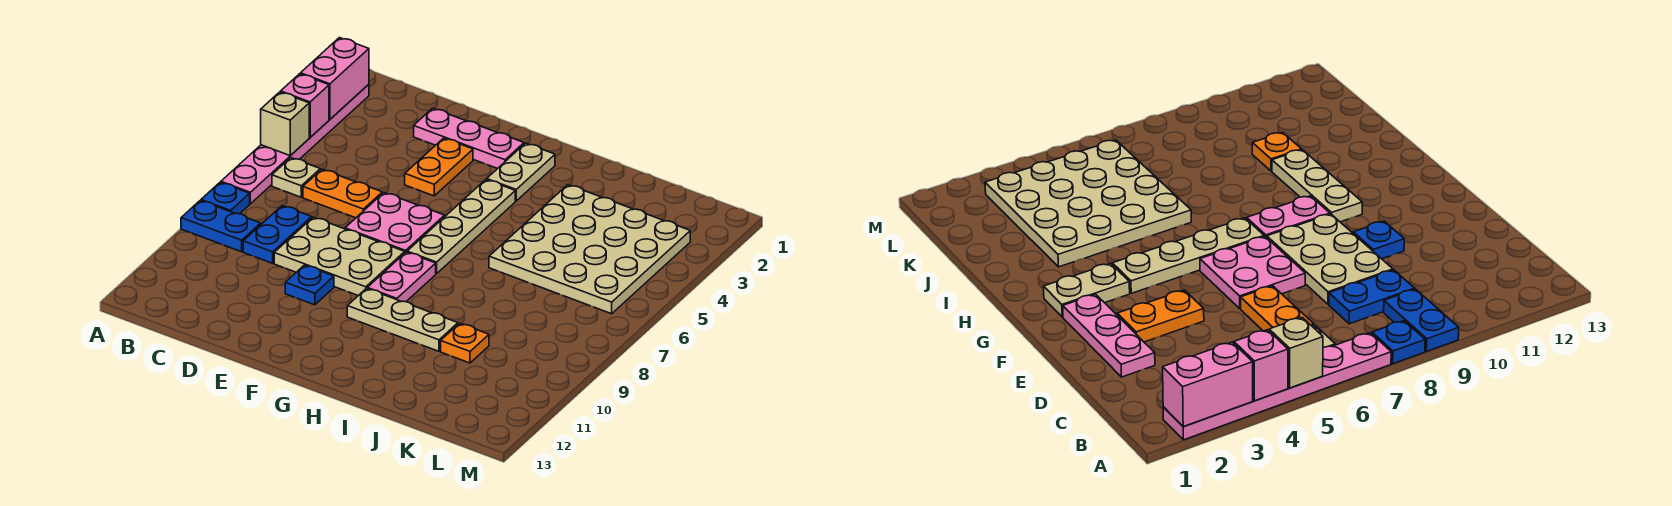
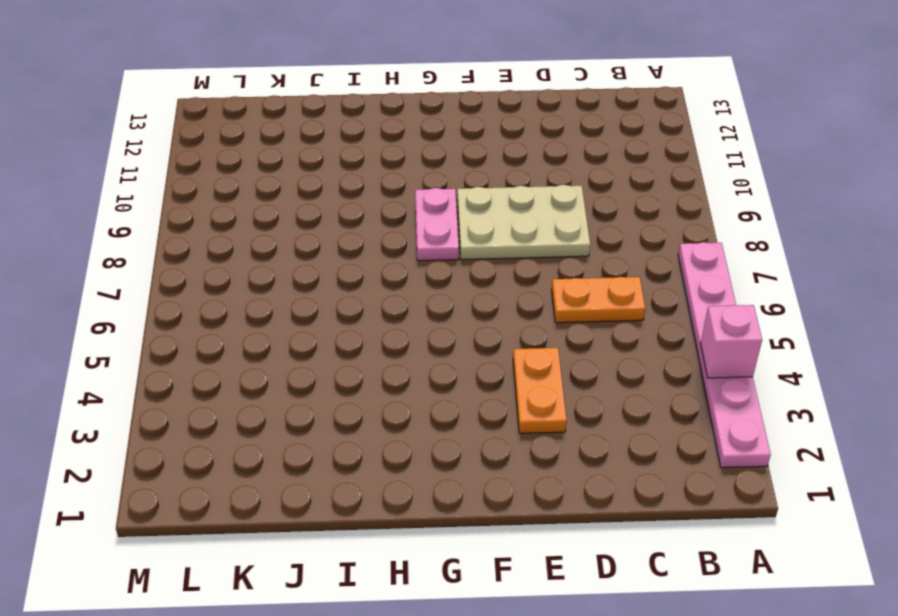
none -> blue 1x1 plate [201,182,250,214]
none -> blue 1x2 plate [181,201,261,252]
none -> tan 1x1 plate [272,158,320,197]

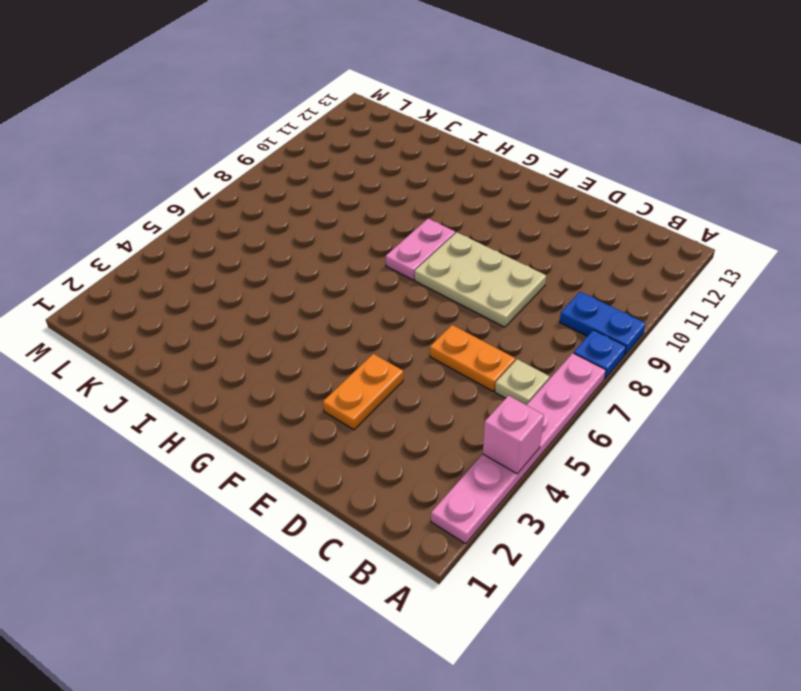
none -> blue 1x2 plate [243,206,312,263]
none -> pink 1x3 plate [414,108,524,169]
none -> pink 2x2 plate [345,193,445,253]

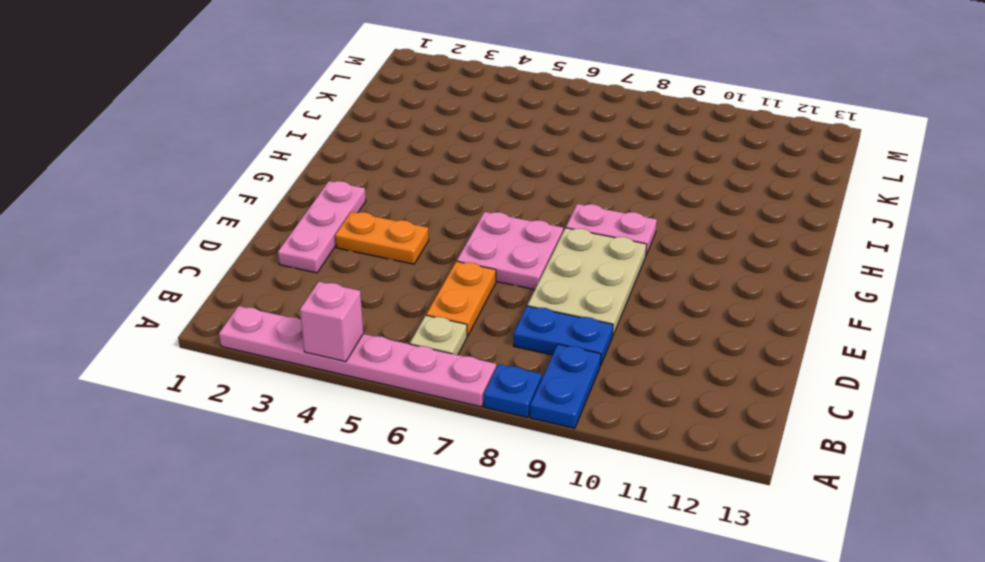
none -> blue 1x1 plate [285,265,334,305]
none -> tan 1x2 plate [487,143,555,201]
none -> tan 1x4 plate [407,180,515,274]

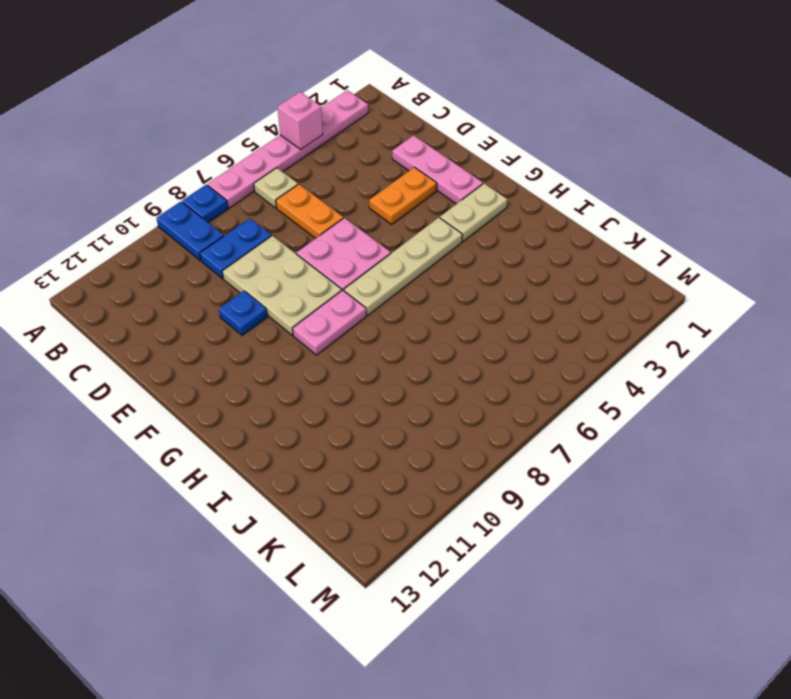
none -> tan 1x3 plate [347,288,458,351]
none -> tan 4x4 plate [489,185,690,314]
none -> orange 1x1 plate [441,323,489,363]

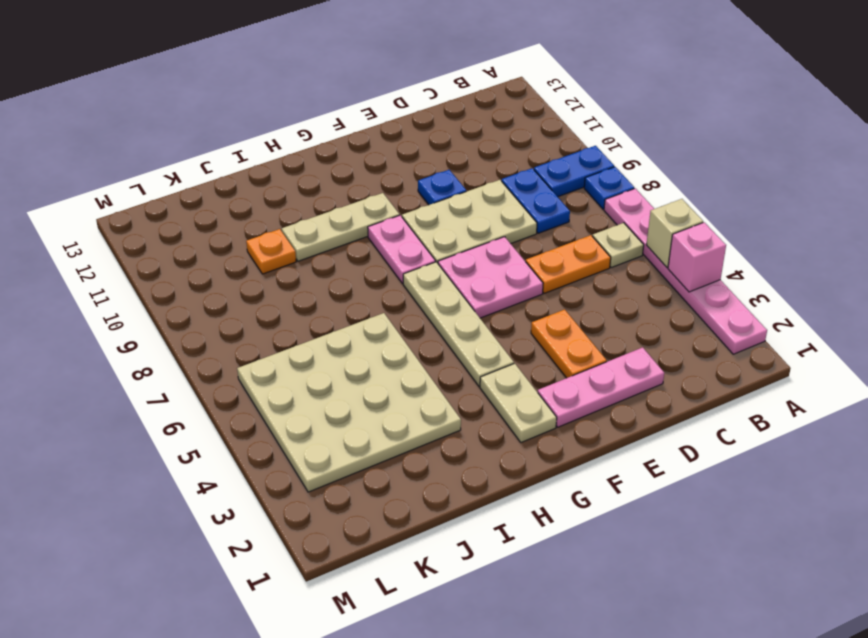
none -> pink 1x2 brick [301,38,369,119]

